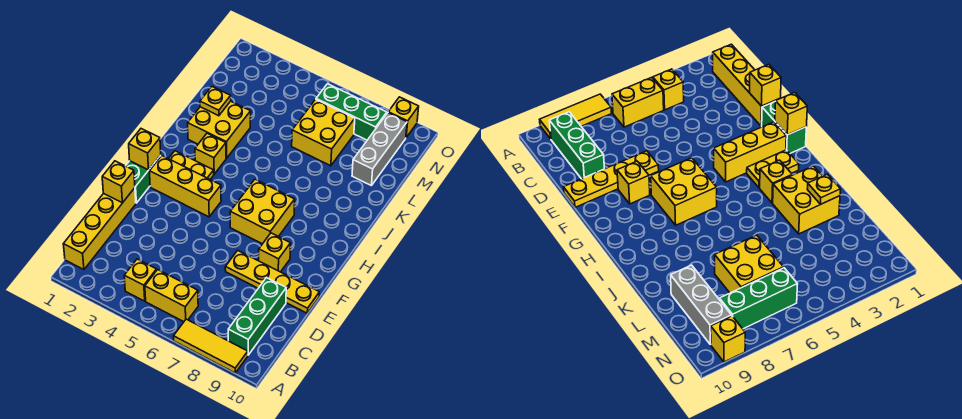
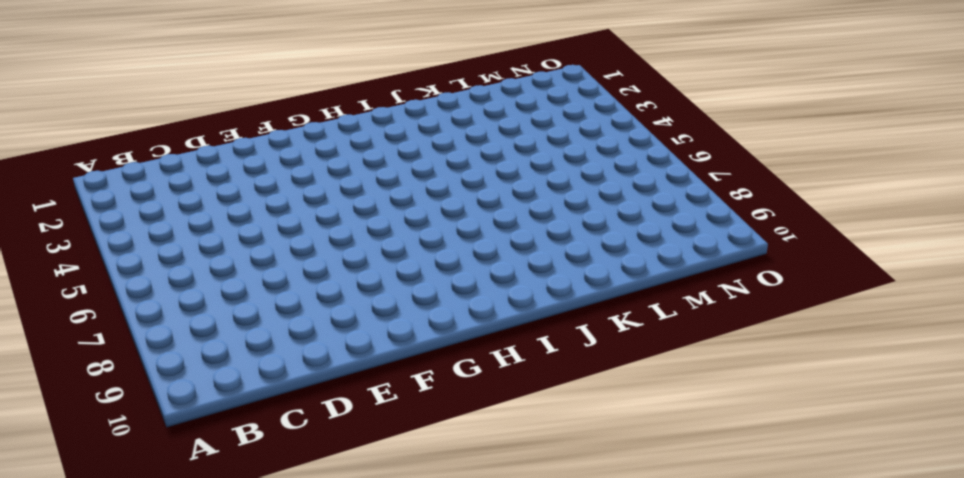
none -> yellow 1x3 tile [174,319,248,373]
none -> yellow 1x4 brick [63,188,136,270]
none -> yellow 1x1 brick [124,259,157,301]

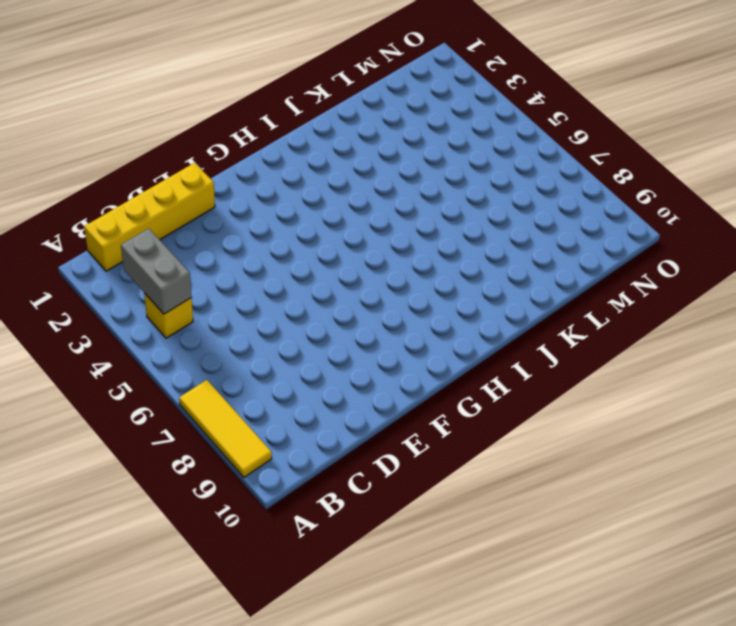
grey 1x2 brick [121,228,191,314] -> none
none -> yellow 1x2 brick [145,270,198,322]
none -> green 1x3 brick [228,278,286,355]
none -> yellow 1x4 plate [225,250,319,313]

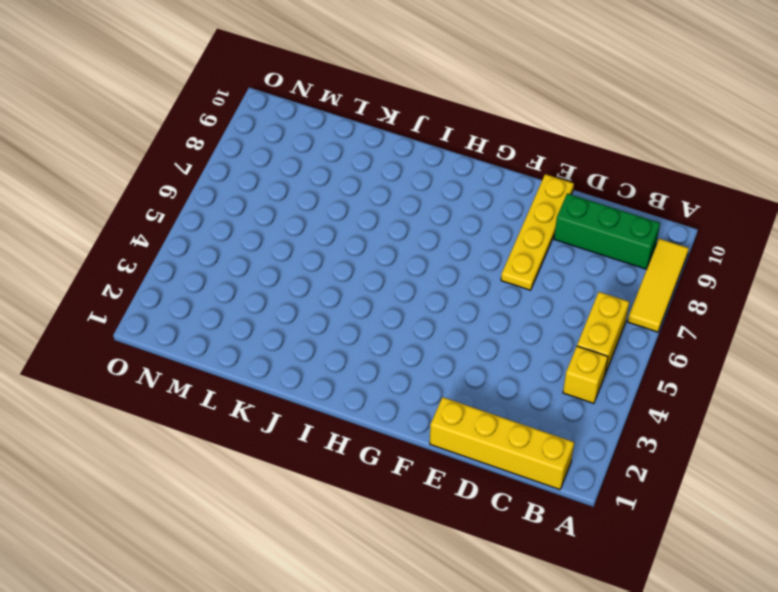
none -> green 1x2 brick [126,155,161,203]
none -> yellow 1x1 brick [259,233,291,272]
none -> yellow 1x3 brick [150,156,221,217]

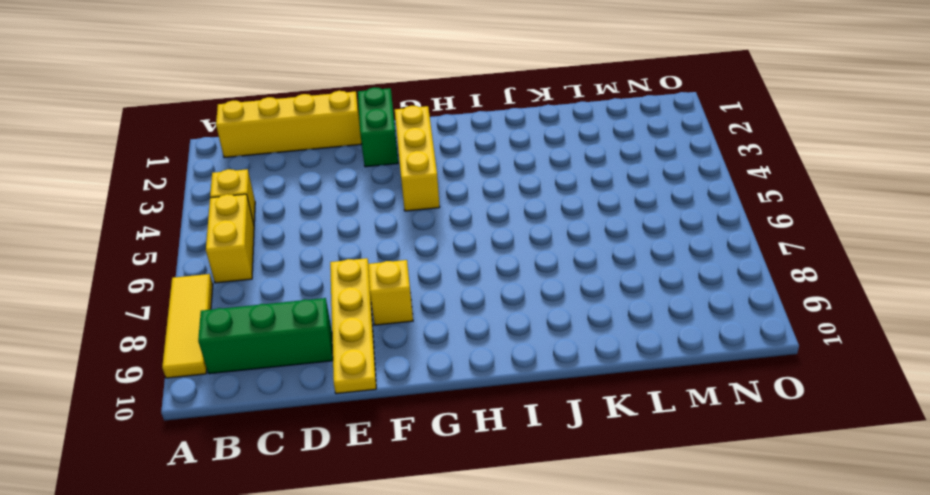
green 1x2 brick [358,87,398,167] -> green 1x2 brick turned to [126,155,161,203]
none -> yellow 2x2 brick [230,179,295,244]
none -> yellow 1x2 plate [169,151,214,179]
none -> yellow 1x1 brick [195,133,226,174]

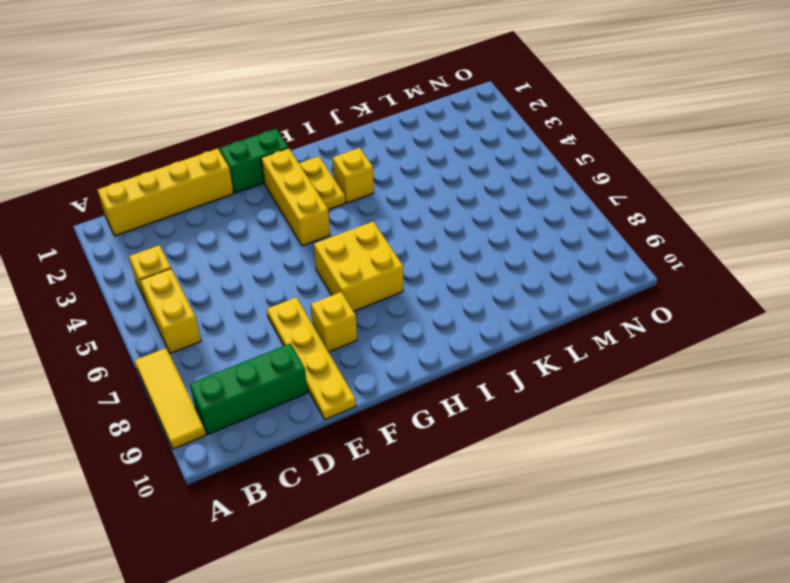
none -> yellow 2x2 brick [188,101,251,158]
none -> yellow 2x2 brick [292,99,355,166]
none -> grey 1x3 brick [352,113,407,186]

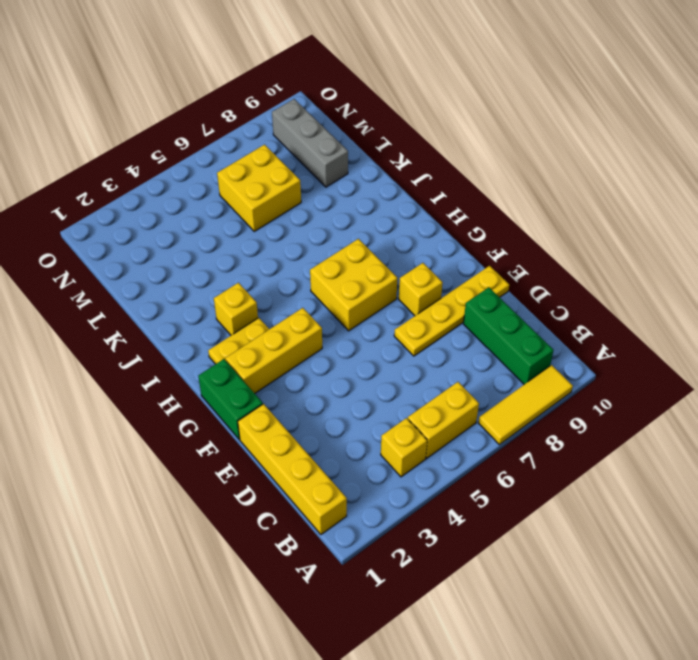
none -> yellow 2x2 brick [188,101,251,158]
none -> green 1x3 brick [316,84,387,140]
none -> yellow 1x1 brick [388,97,419,137]

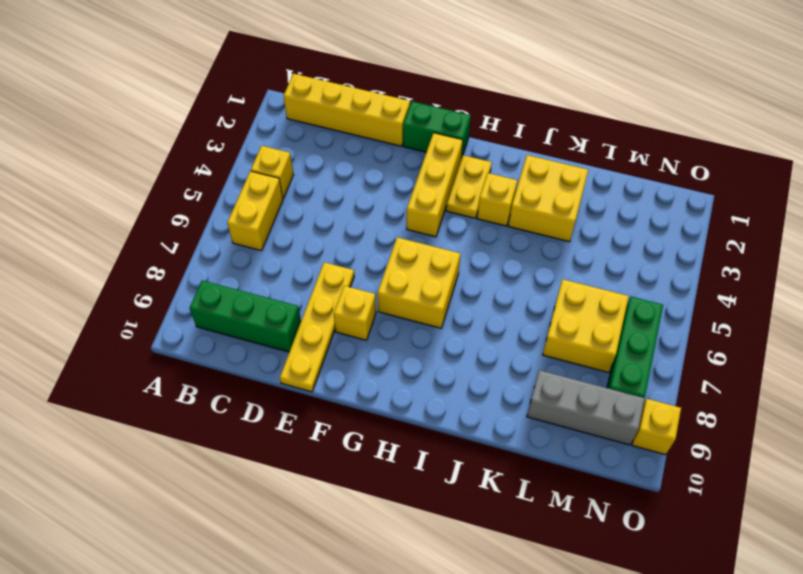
none -> yellow 1x3 tile [174,319,248,373]
none -> yellow 1x1 brick [102,161,135,203]
none -> yellow 1x1 brick [129,129,161,170]

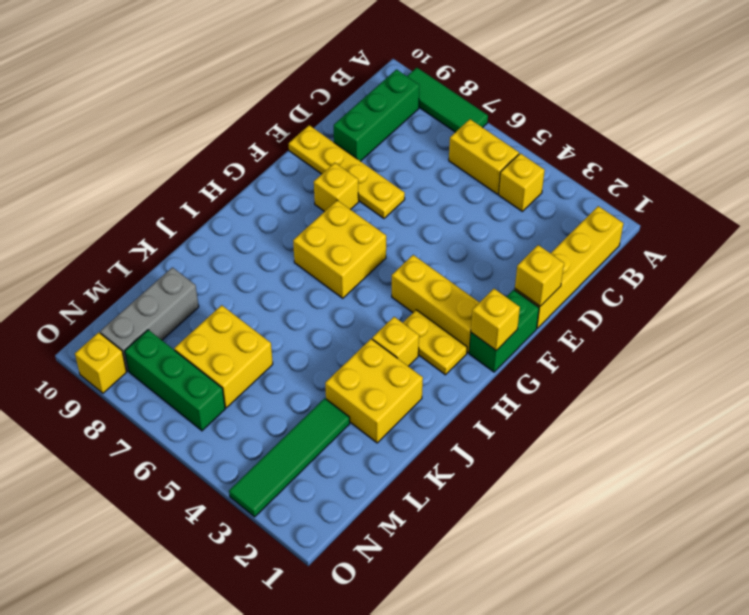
green 1x3 tile [407,68,488,132] -> yellow 1x3 tile [174,319,248,373]
green 1x4 tile [229,398,350,517] -> none
none -> yellow 1x1 plate [200,87,231,116]

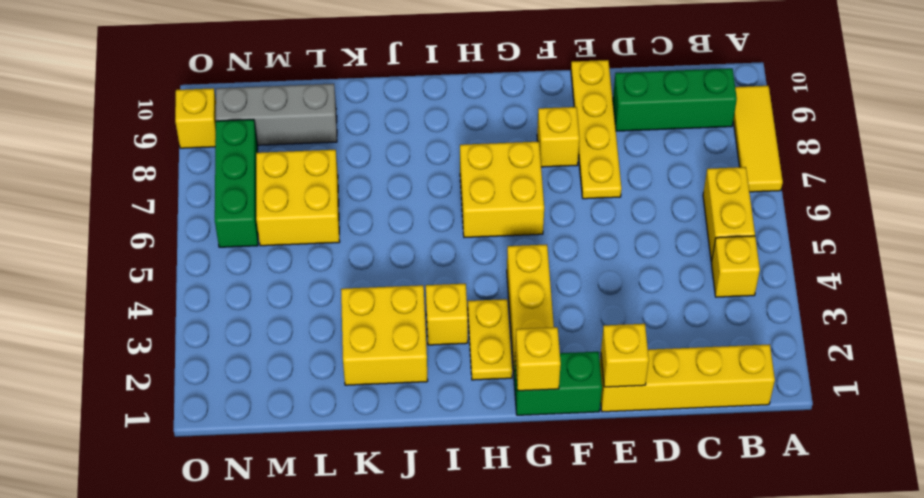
none -> yellow 1x1 plate [200,87,231,116]

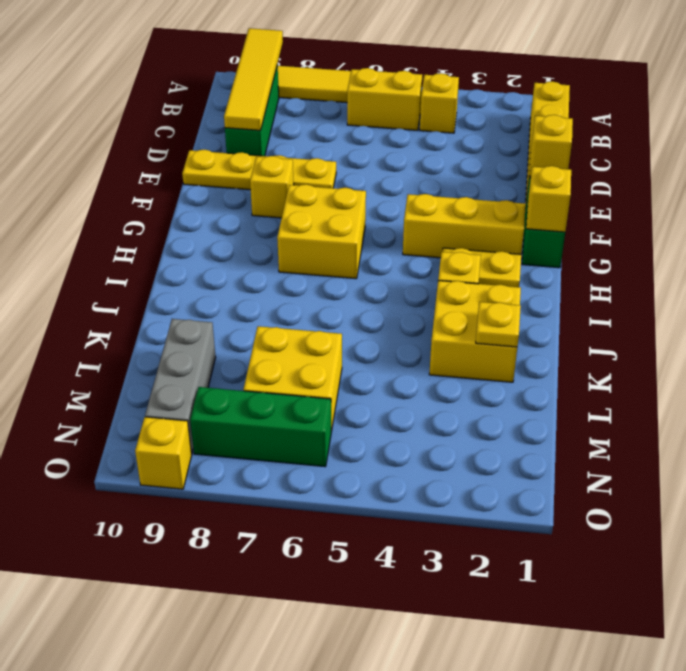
yellow 1x4 tile [224,28,283,130] -> none

